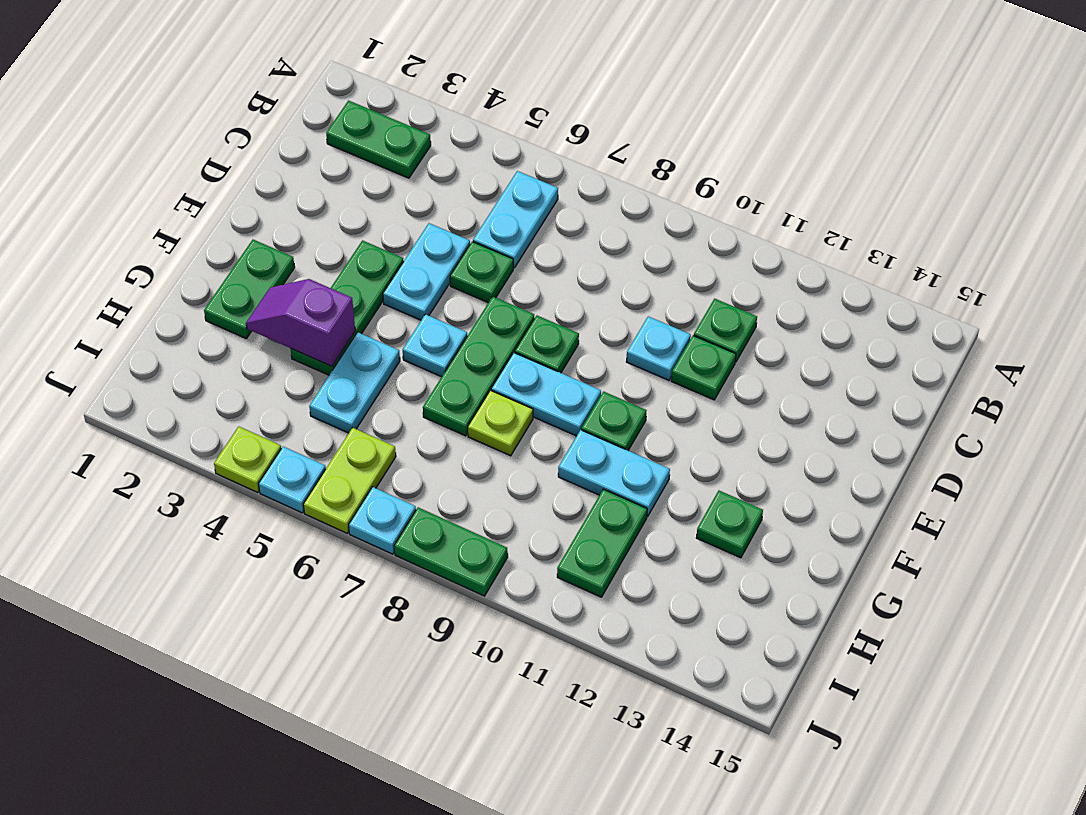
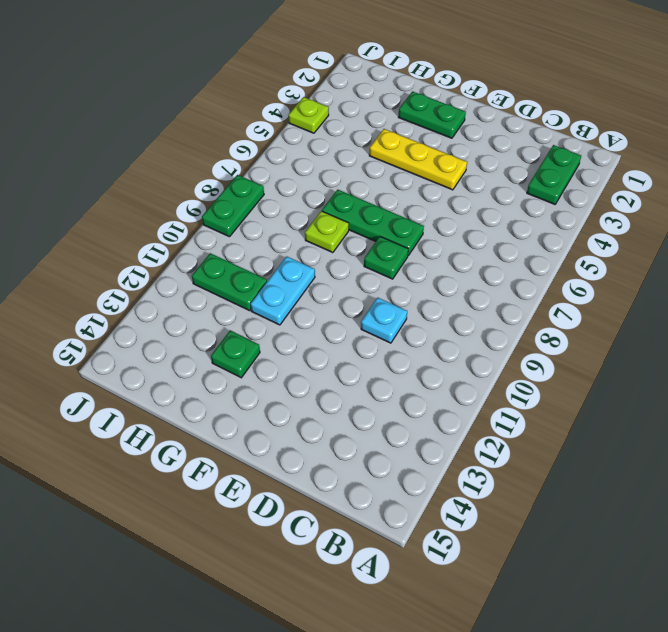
yellow 1x3 plate [369,129,467,190] -> green 1x3 plate [291,241,404,375]
none -> cyan 1x2 plate [473,171,558,268]
none -> green 1x1 plate [694,299,757,362]
none -> cyan 1x2 plate [383,223,470,320]

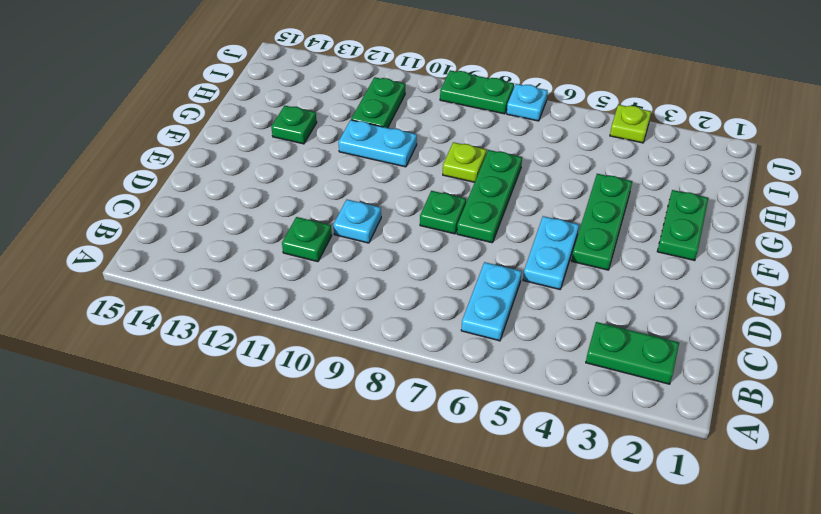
none -> green 1x1 plate [450,242,513,303]
none -> green 1x1 plate [671,335,736,400]
none -> cyan 1x1 plate [403,314,467,377]

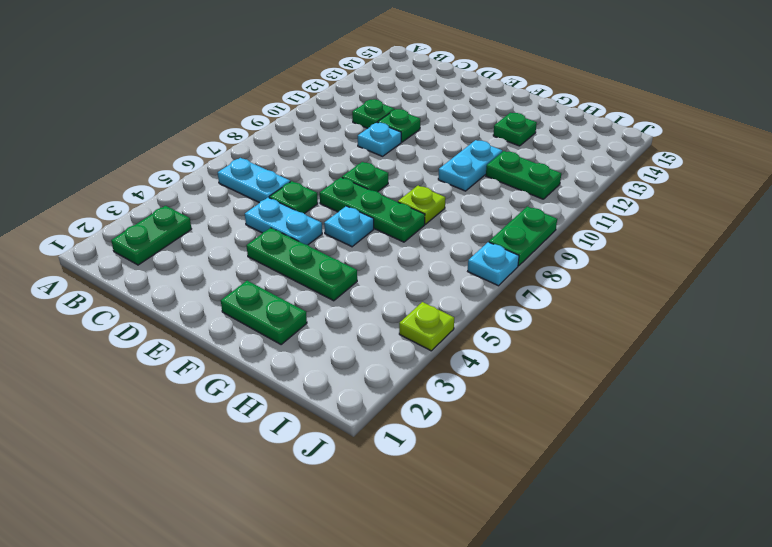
none -> cyan 1x2 plate [491,353,601,436]
none -> green 1x1 plate [582,392,646,450]
none -> cyan 1x2 plate [309,332,400,433]

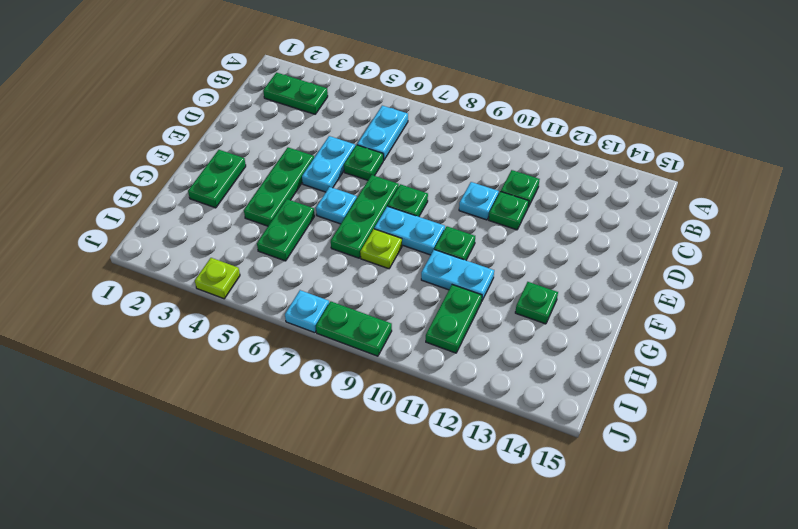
green 1x2 plate [257,199,315,261] -> cyan 1x2 plate [309,332,400,433]
none -> lime 1x2 plate [303,428,396,533]
none -> cyan 1x1 plate [259,447,326,513]
none -> purple 1x2 slope [246,279,355,366]

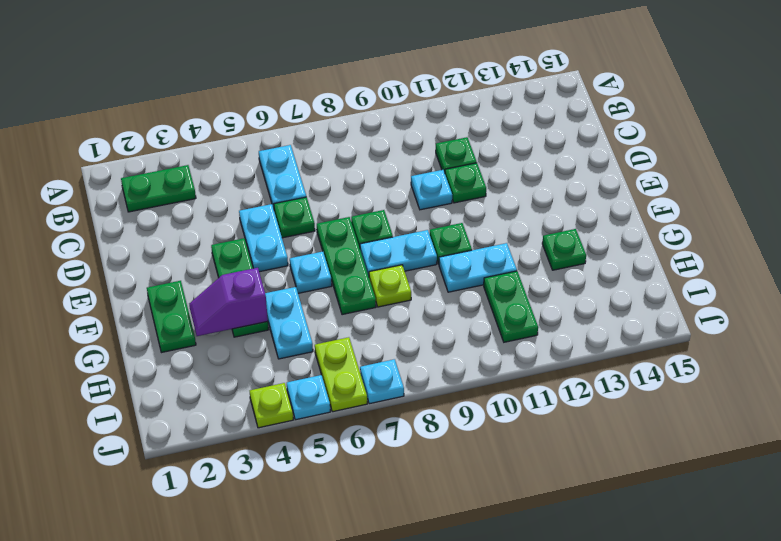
none -> green 1x2 plate [394,507,508,596]

